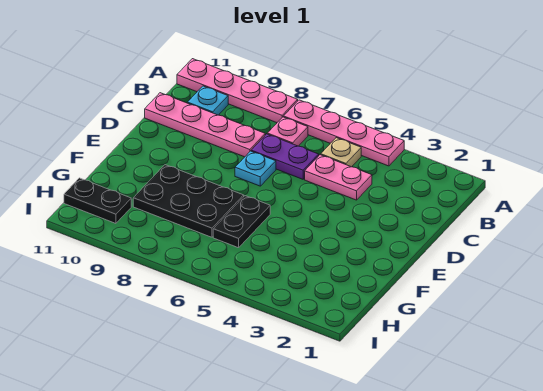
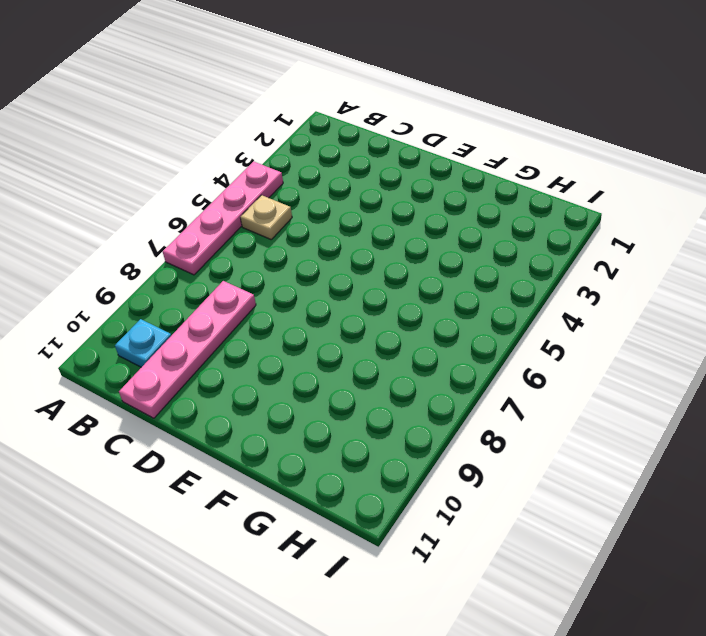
none -> pink 1x4 plate [177,59,298,123]
none -> pink 1x1 plate [267,117,308,146]
none -> pink 1x2 plate [305,155,372,200]

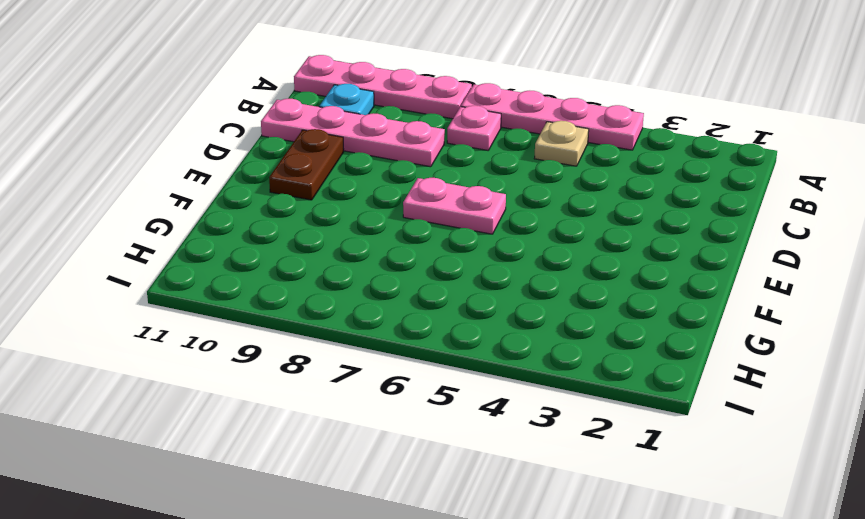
brown 1x2 plate [269,129,344,200] -> none
pink 1x2 plate [403,178,506,234] -> pink 1x2 plate moved to [305,155,372,200]
none -> purple 1x2 plate [251,134,319,179]
none -> cyan 1x1 plate [235,151,276,186]
none -> black 1x2 plate [213,196,270,248]

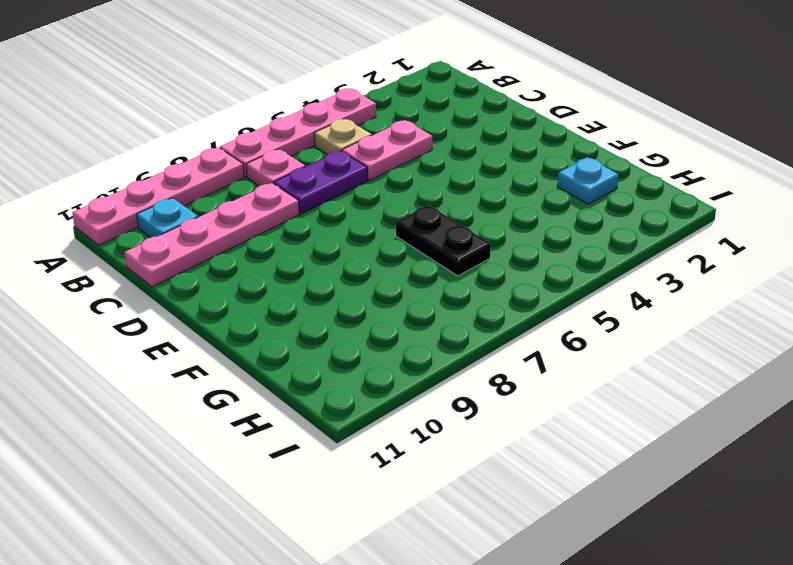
cyan 1x1 plate [557,157,618,204] -> cyan 1x1 plate moved to [235,151,276,186]
none -> black 2x3 plate [133,165,244,237]
none -> black 1x2 plate [64,178,131,223]

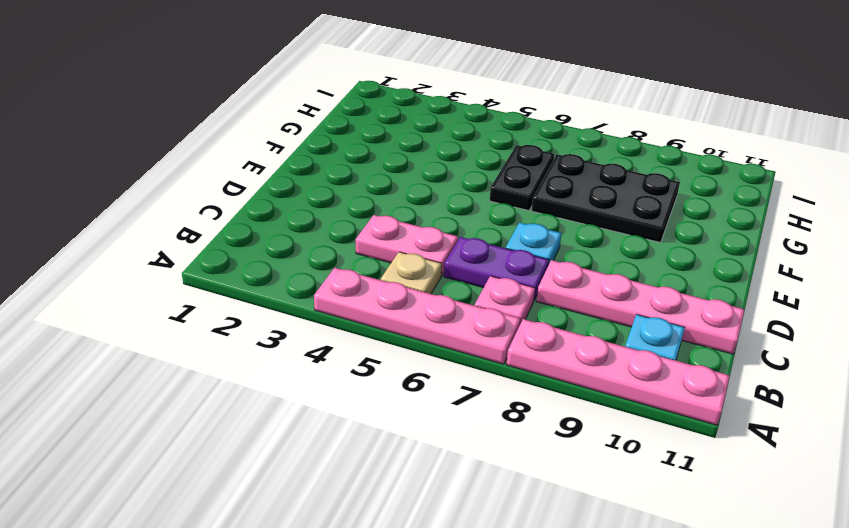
none -> black 1x2 plate [64,178,131,223]

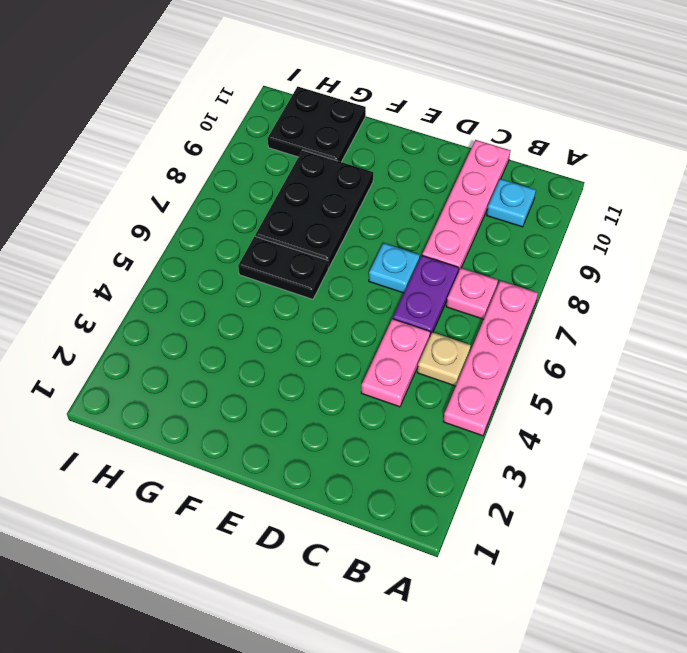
black 2x2 plate [268,87,366,162] -> black 1x2 plate [64,178,131,223]
none -> pink 1x4 plate [177,59,298,123]

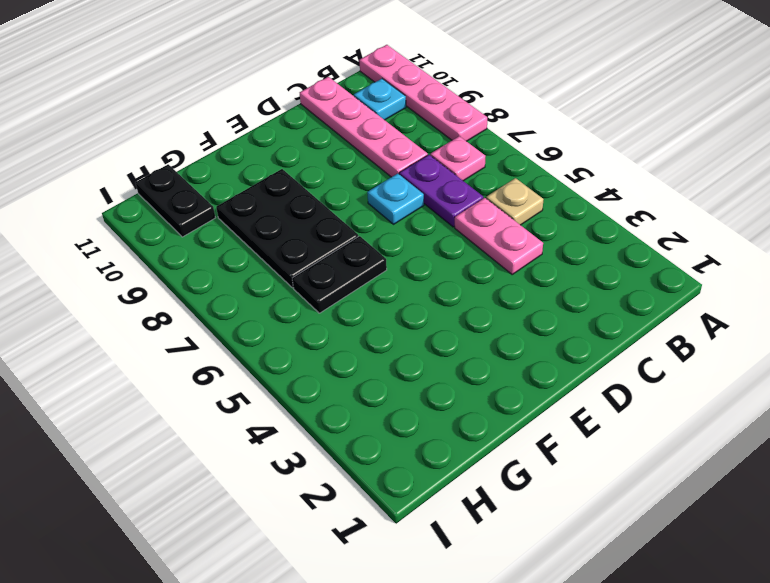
none -> pink 1x4 plate [284,100,404,166]

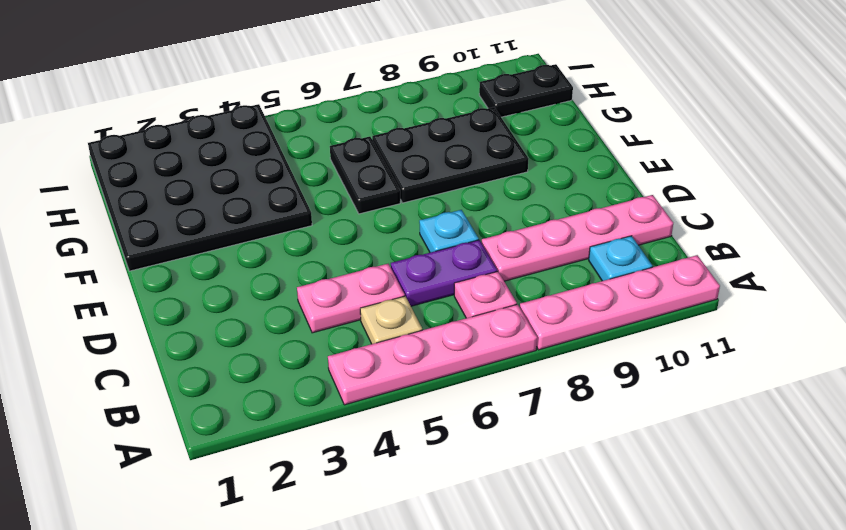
black 4x4 plate [88,104,312,271] -> none

